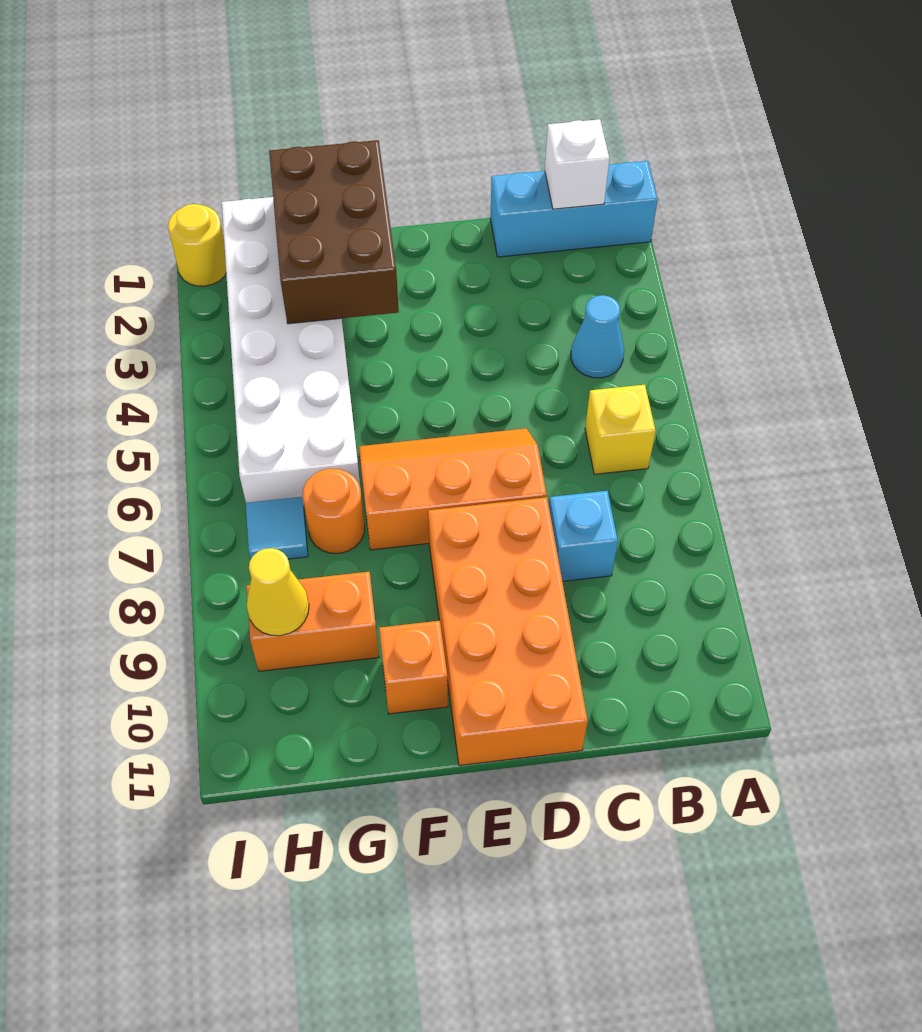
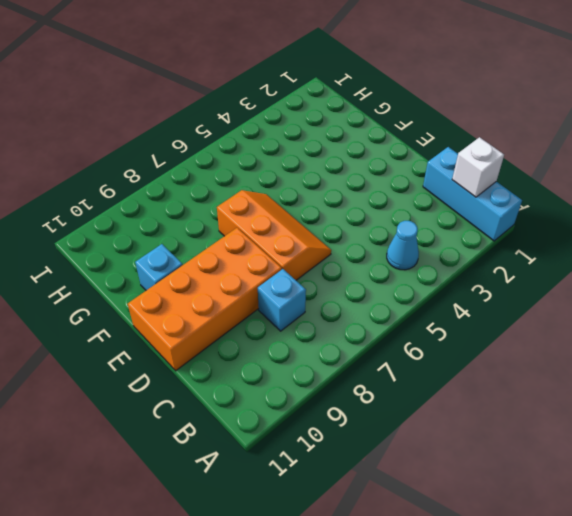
cyan 1x1 brick [135,244,182,290] -> orange 1x1 brick [379,621,448,714]
none -> yellow 1x1 brick [585,385,656,474]
none -> white 2x6 brick [222,197,361,506]
none -> orange 1x1 round brick [303,468,365,553]

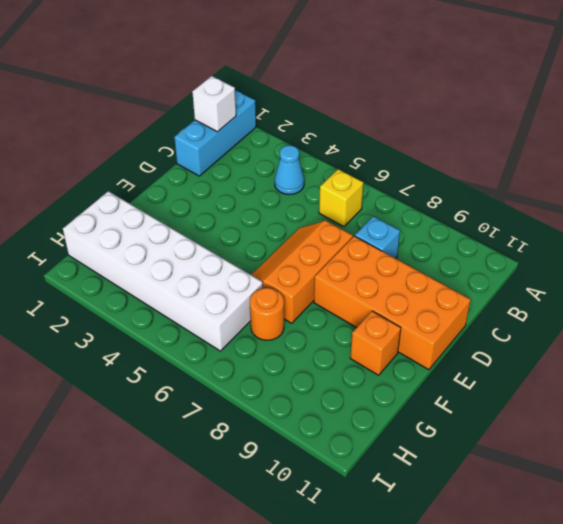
none -> orange 1x2 brick [247,572,379,671]
none -> cyan 1x1 tile [246,497,308,559]
none -> yellow 1x1 round brick [168,204,226,286]

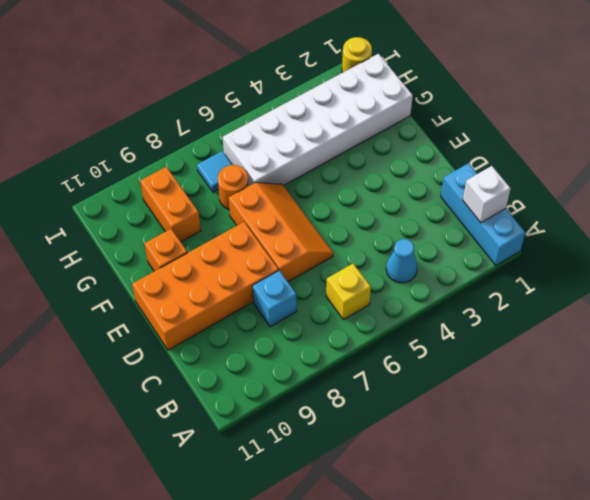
none -> brown 2x3 brick [269,140,399,324]
none -> yellow 1x1 cone [247,548,309,636]

